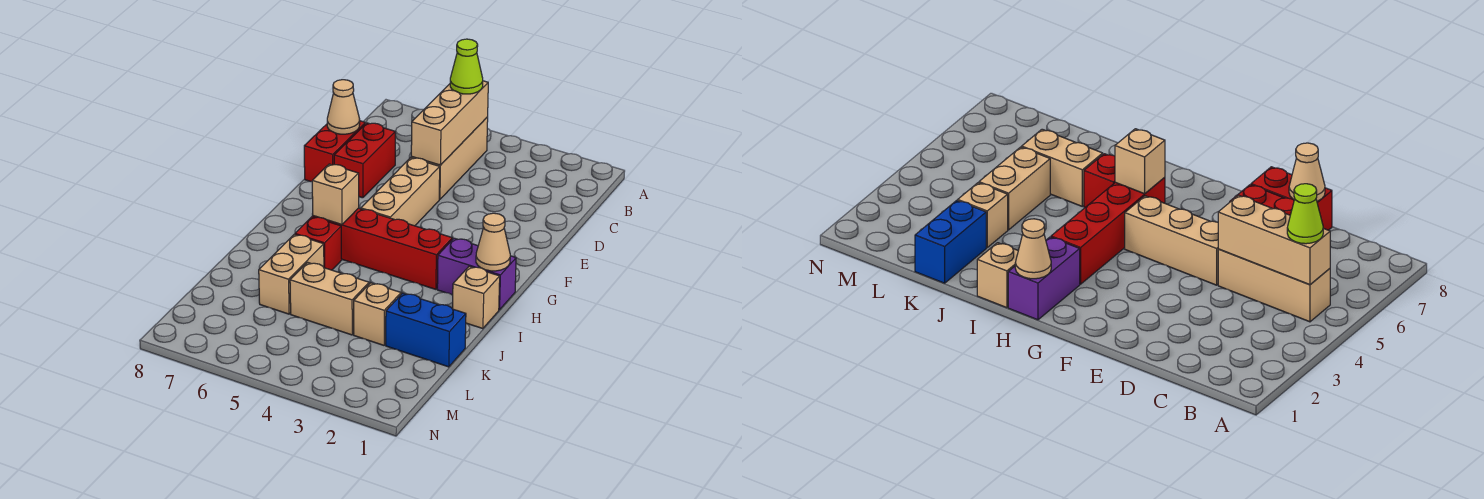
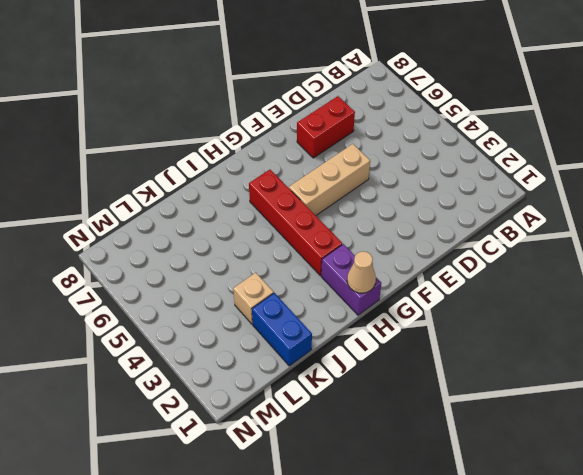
none -> tan 1x3 brick [411,117,488,200]
none -> red 1x2 brick [304,121,365,182]
none -> tan 1x1 brick [452,266,500,329]

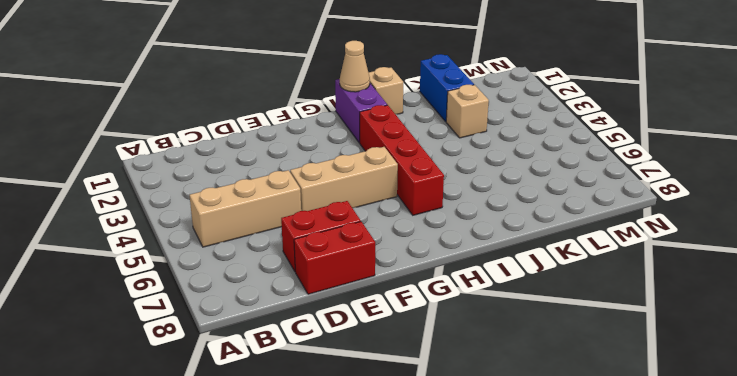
none -> red 1x1 brick [295,217,342,270]
none -> tan 1x2 brick [259,234,324,314]
none -> tan 1x2 brick [290,262,369,335]

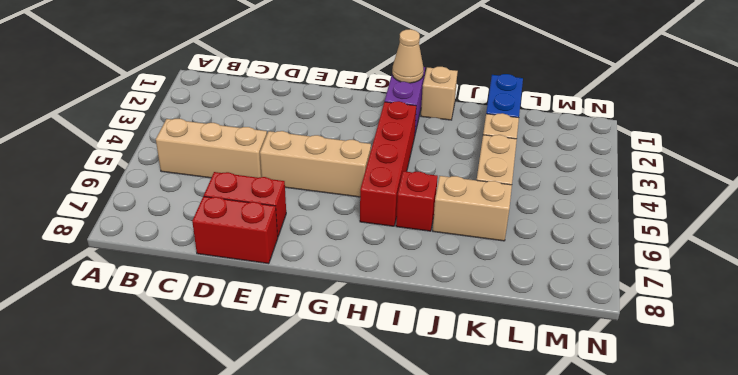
none -> tan 1x3 brick [411,81,488,165]
none -> tan 1x1 cone [327,80,360,134]
none -> tan 1x1 brick [312,164,359,224]

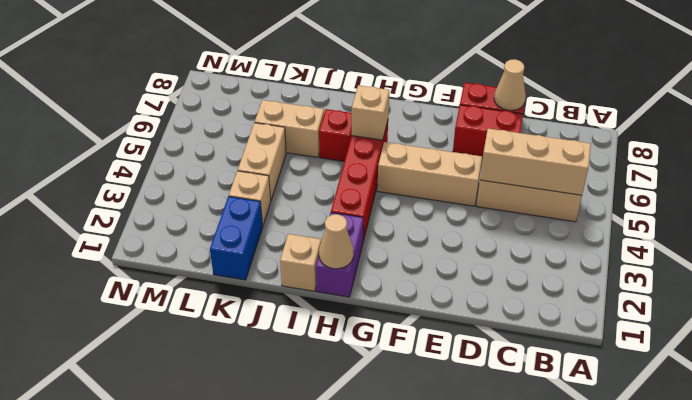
none -> lime 1x1 cone [450,39,483,94]

